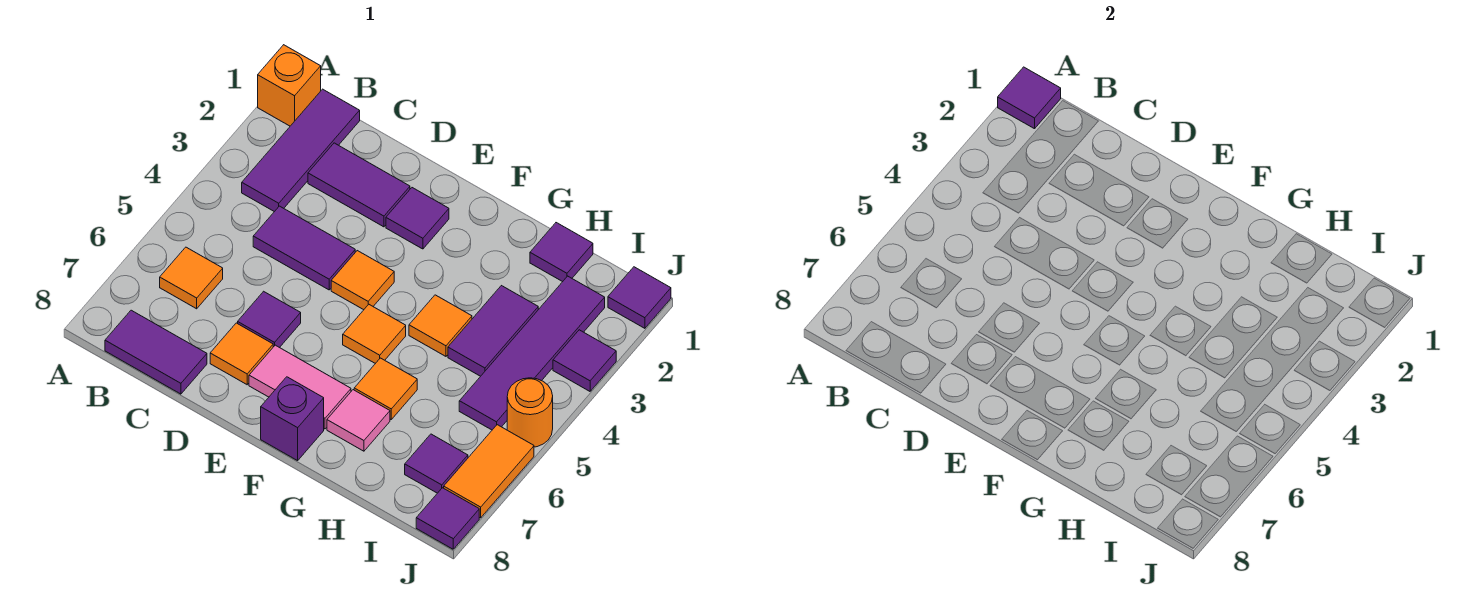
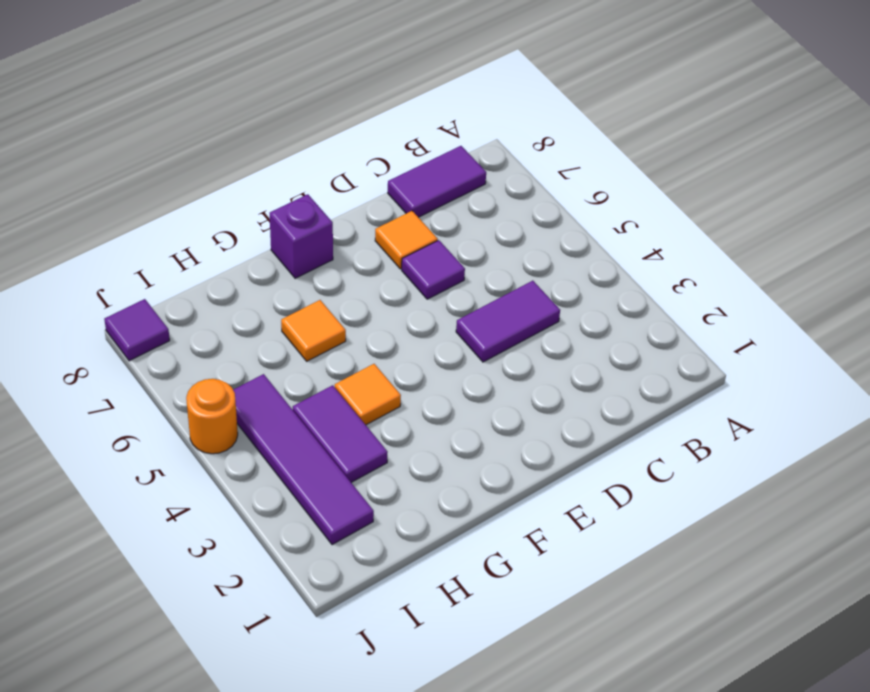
none -> orange 1x1 brick [258,45,321,126]
none -> purple 1x3 tile [242,89,360,212]
none -> orange 1x1 tile [160,247,223,309]

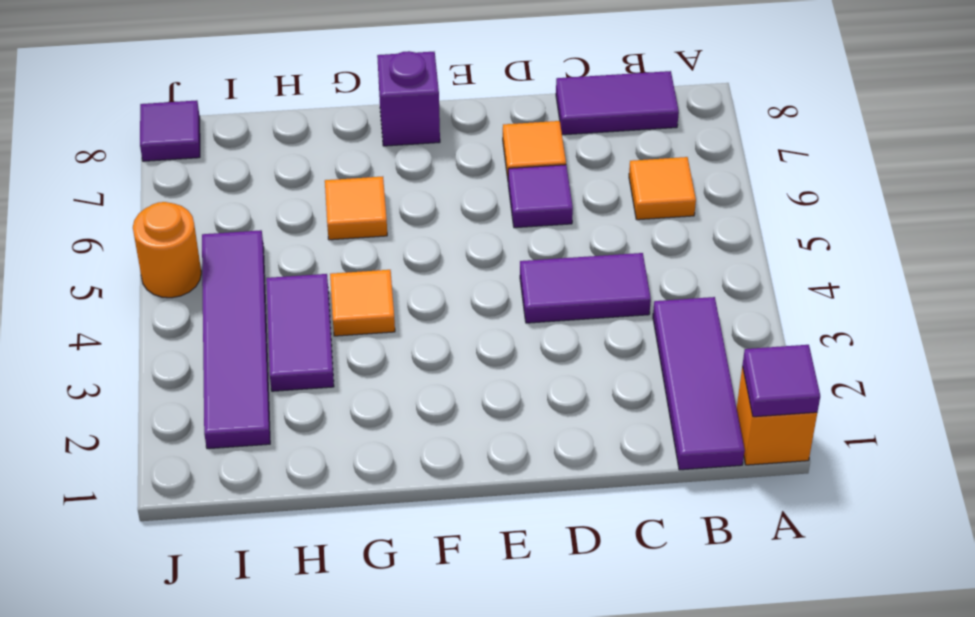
none -> purple 1x2 tile [308,143,410,227]
none -> purple 1x1 tile [386,188,449,249]
none -> orange 1x1 tile [331,251,394,310]

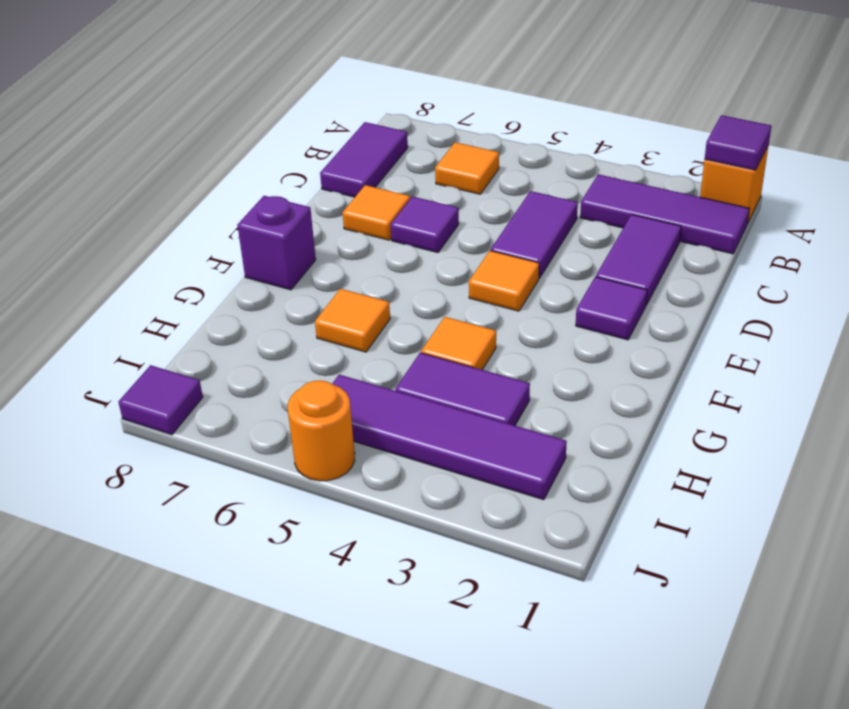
none -> pink 1x2 tile [249,345,351,429]
none -> orange 1x1 tile [343,304,406,363]
none -> pink 1x1 tile [327,390,390,451]

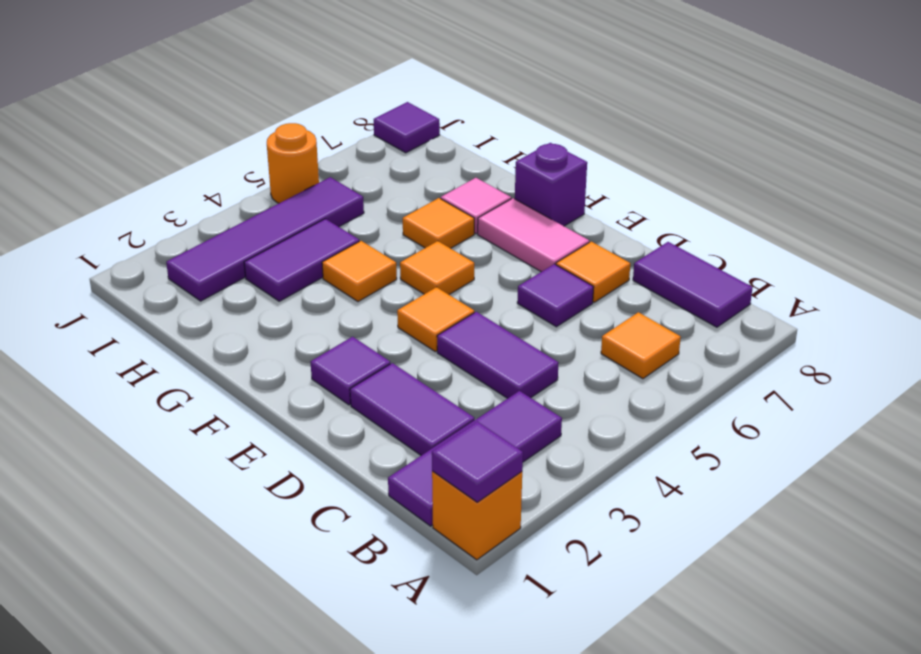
none -> purple 1x1 tile [530,223,593,282]
none -> purple 1x1 tile [405,434,468,493]
none -> purple 1x1 tile [608,267,671,328]

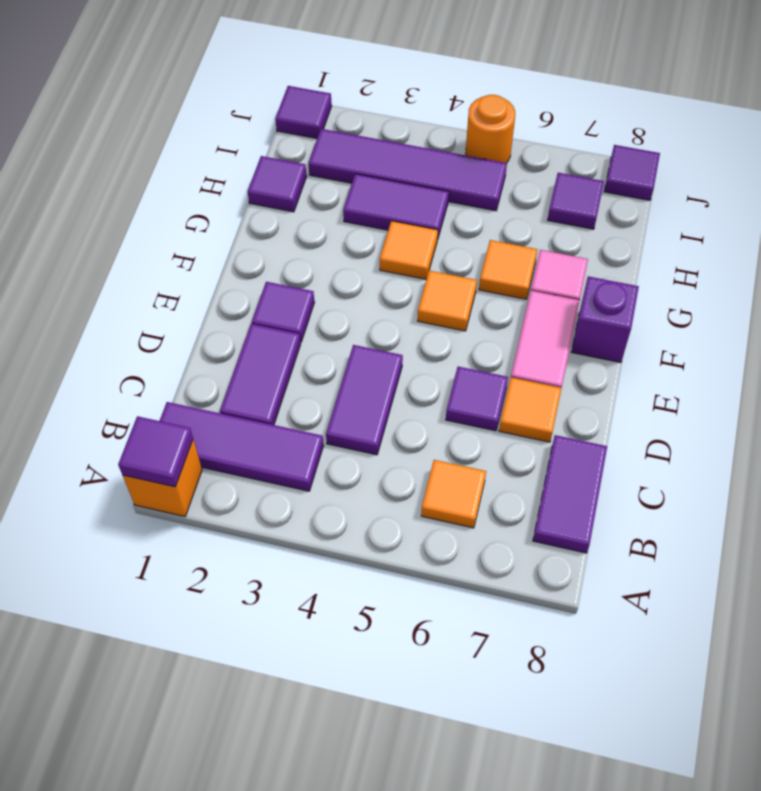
none -> orange 1x1 tile [331,251,394,310]
none -> purple 1x1 tile [553,330,616,391]
none -> orange 1x2 tile [444,425,534,518]

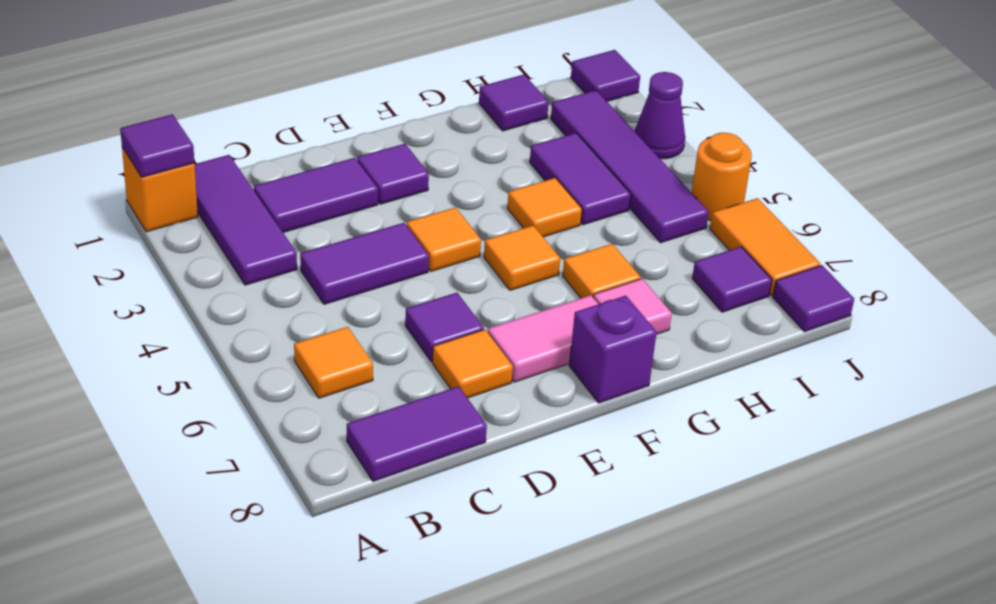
purple 1x1 cone [635,72,685,159] -> purple 1x1 tile [553,330,616,391]

